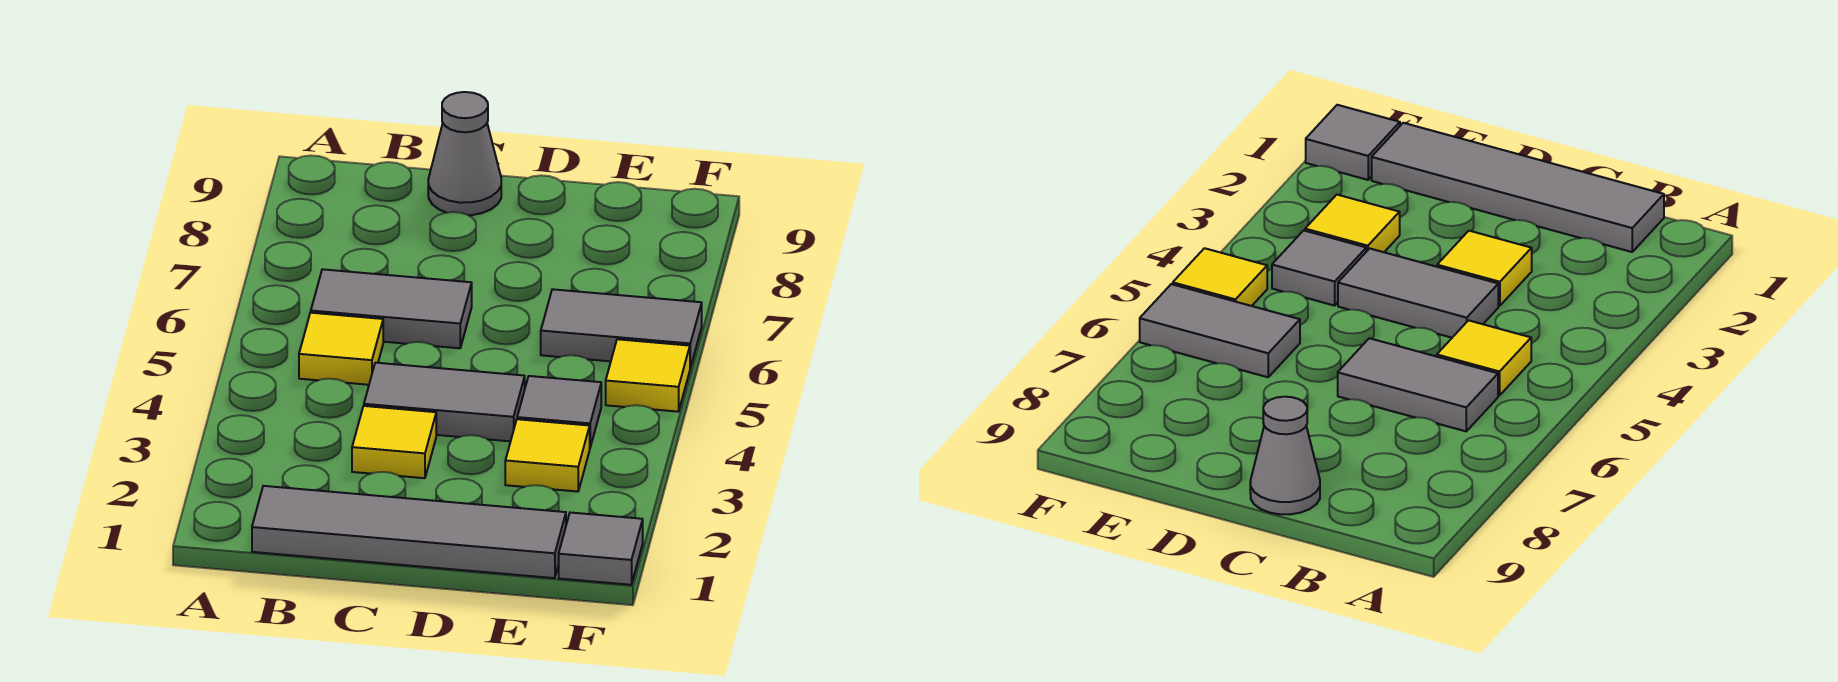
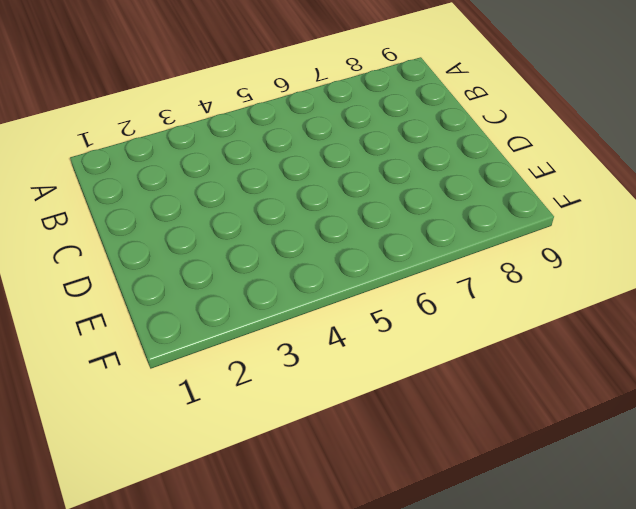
none -> grey 1x4 tile [252,486,566,578]
none -> yellow 1x1 tile [299,313,383,385]

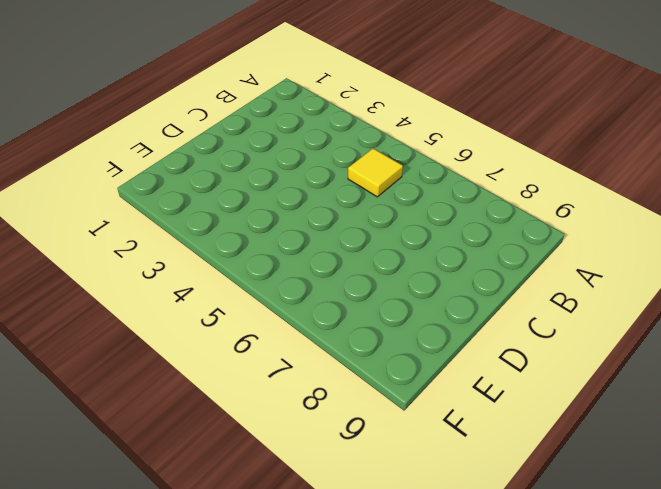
none -> grey 1x4 tile [252,486,566,578]
none -> grey 1x2 tile [311,269,472,348]

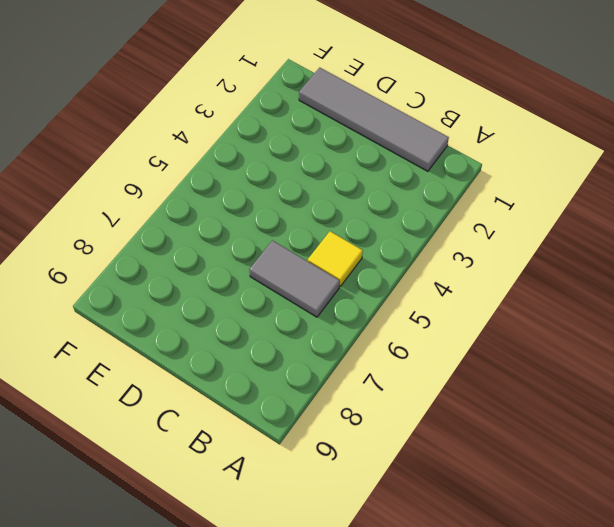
none -> yellow 1x1 tile [352,406,436,478]
none -> grey 1x2 tile [364,363,525,441]

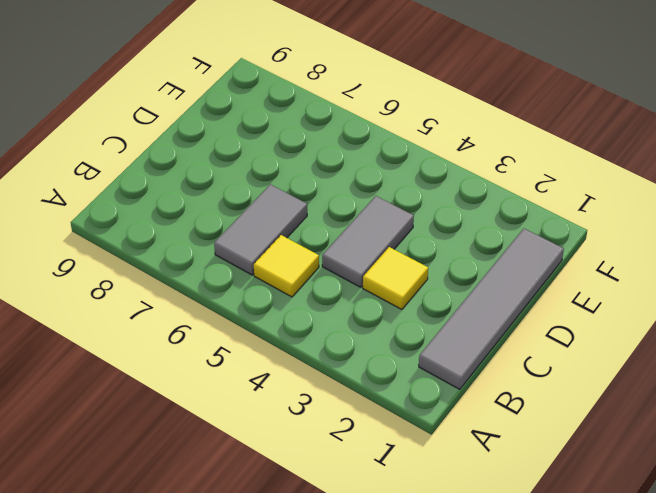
none -> grey 1x1 cone [428,92,501,215]
none -> yellow 1x1 tile [505,419,590,492]

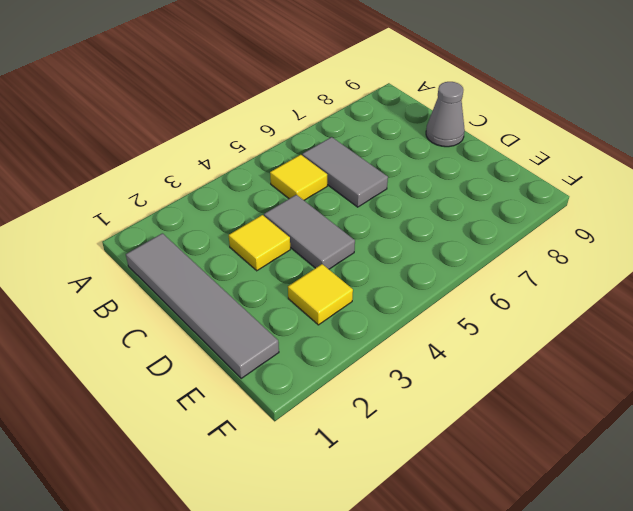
none -> grey 1x1 tile [517,376,601,447]
none -> grey 1x2 tile [541,289,702,368]

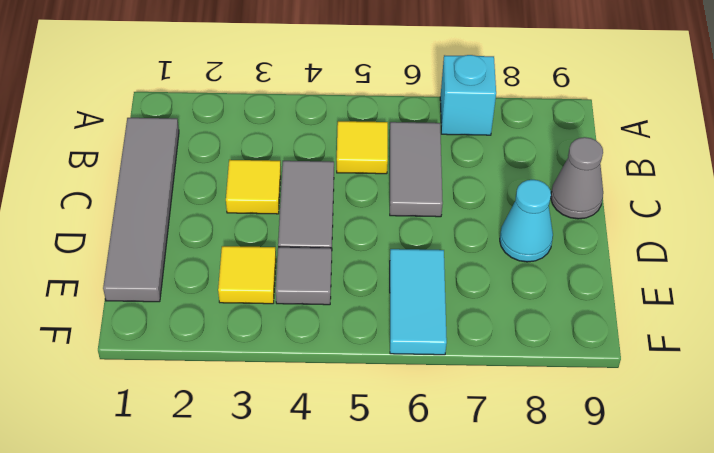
cyan 1x1 brick [440,55,496,135] -> none
cyan 1x1 cone [500,180,553,262] -> none
cyan 1x2 tile [390,249,447,355] -> grey 1x2 tile [541,289,702,368]
none -> grey 1x1 tile [559,513,643,585]
none -> yellow 1x1 tile [606,339,690,412]

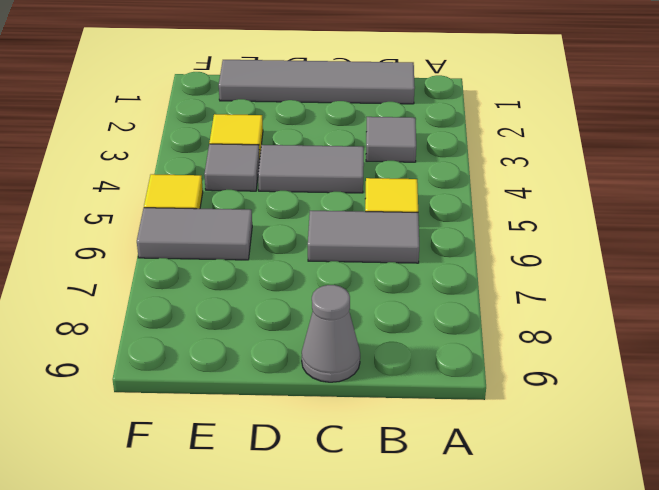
grey 1x1 tile [366,117,416,162] -> grey 1x1 tile moved to [559,513,643,585]
none -> yellow 1x1 tile [352,406,436,478]

